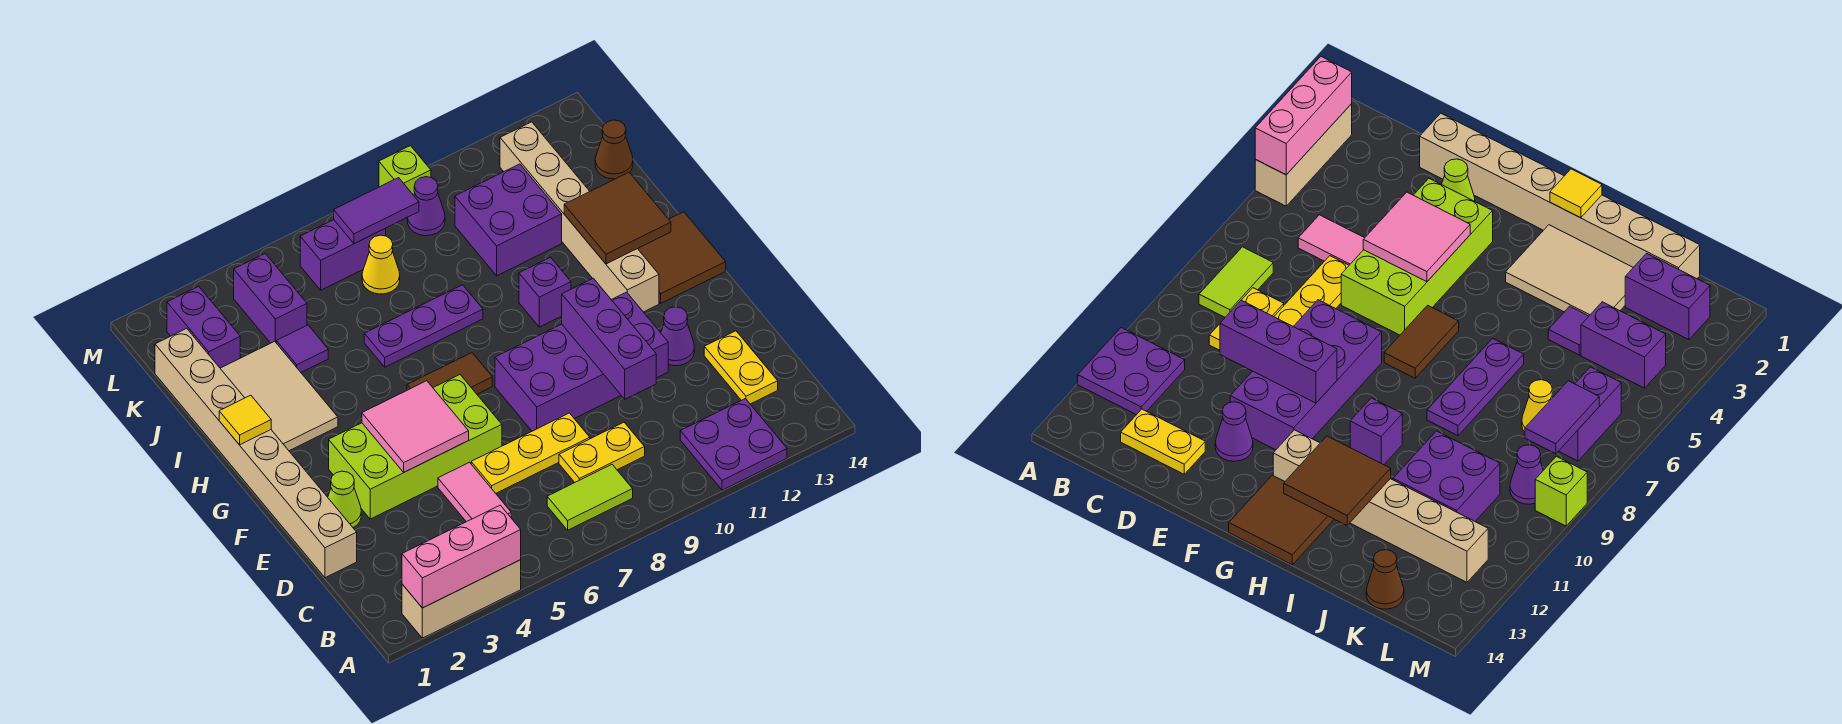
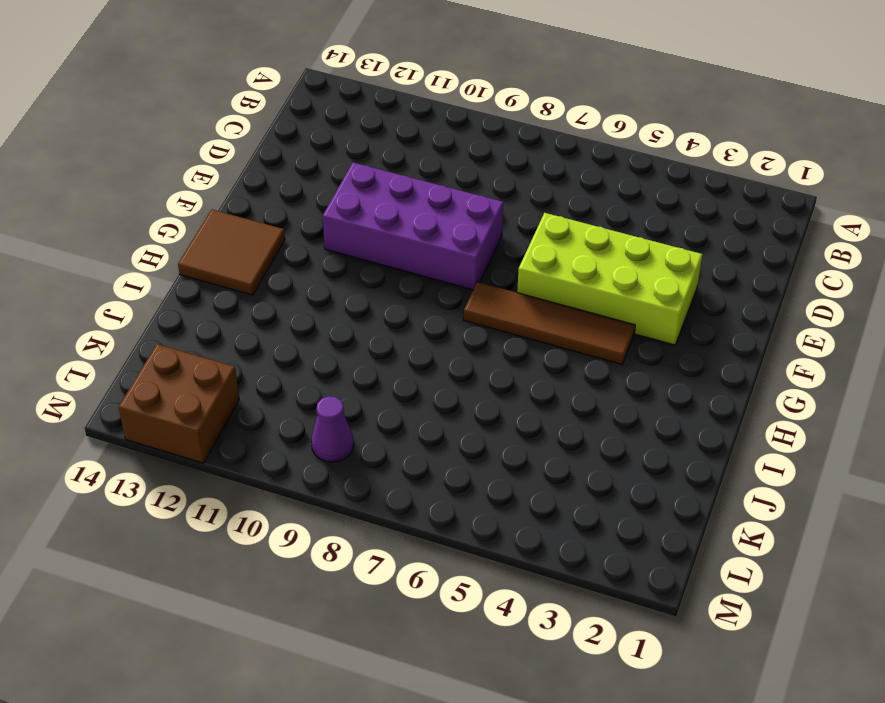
brown 1x4 tile [464,282,635,364] -> brown 1x2 tile [407,353,492,394]
brown 2x2 brick [119,344,239,463] -> tan 1x6 brick [500,122,659,312]
none -> tan 1x3 brick [402,560,521,638]
none -> purple 2x2 plate [680,399,787,490]
none -> lime 1x2 tile [547,465,633,530]
none -> pink 1x2 tile [438,462,511,522]

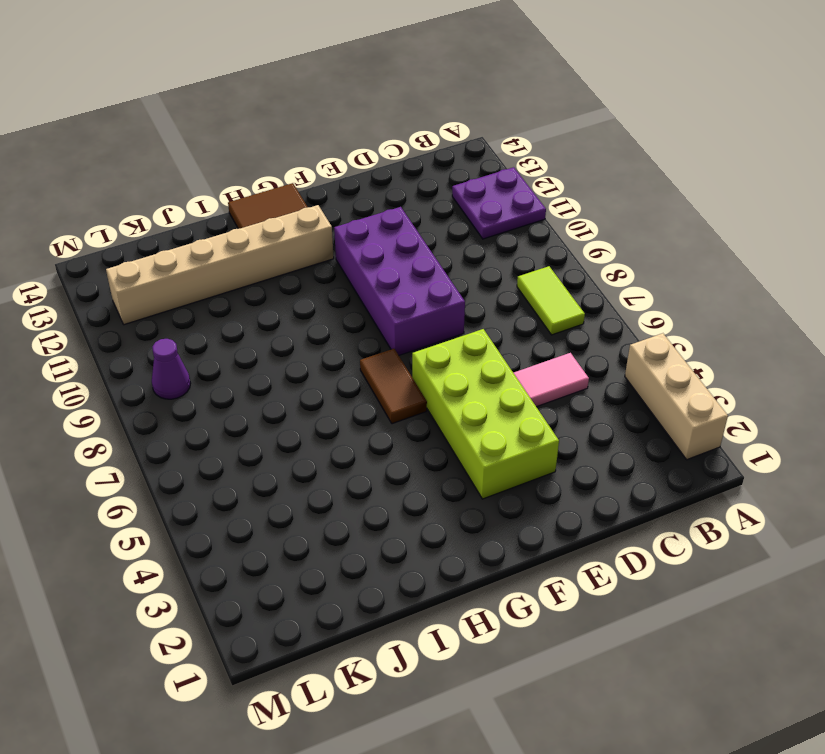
none -> yellow 1x2 plate [559,422,645,482]
none -> yellow 1x2 plate [704,331,778,404]
none -> tan 1x8 brick [155,328,357,578]
none -> yellow 1x3 plate [471,413,590,493]

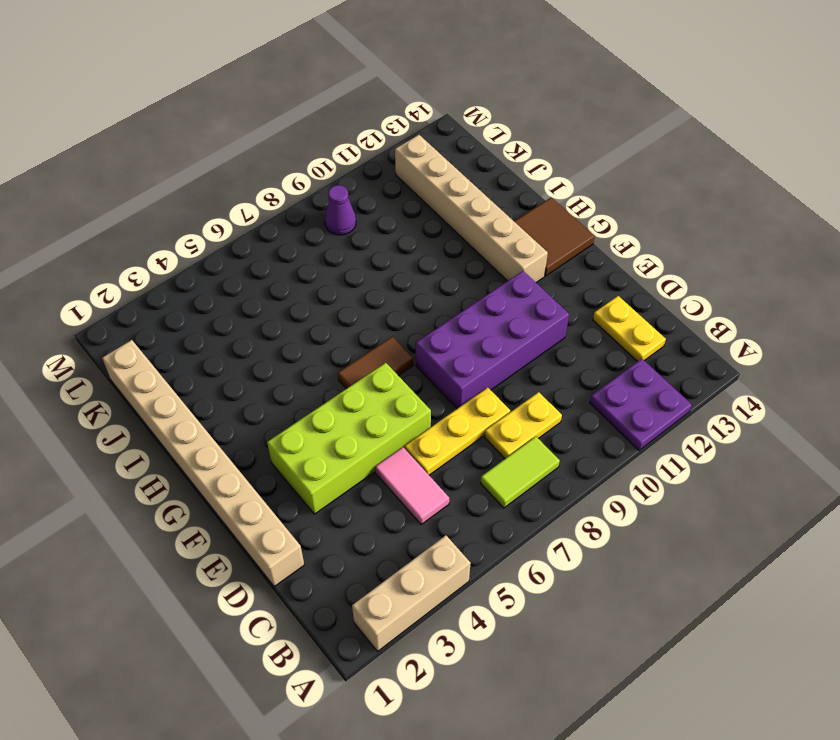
none -> lime 1x1 cone [328,471,361,527]
none -> purple 1x1 cone [661,307,694,366]
none -> tan 2x3 tile [220,341,338,451]
none -> purple 1x1 brick [519,257,571,327]

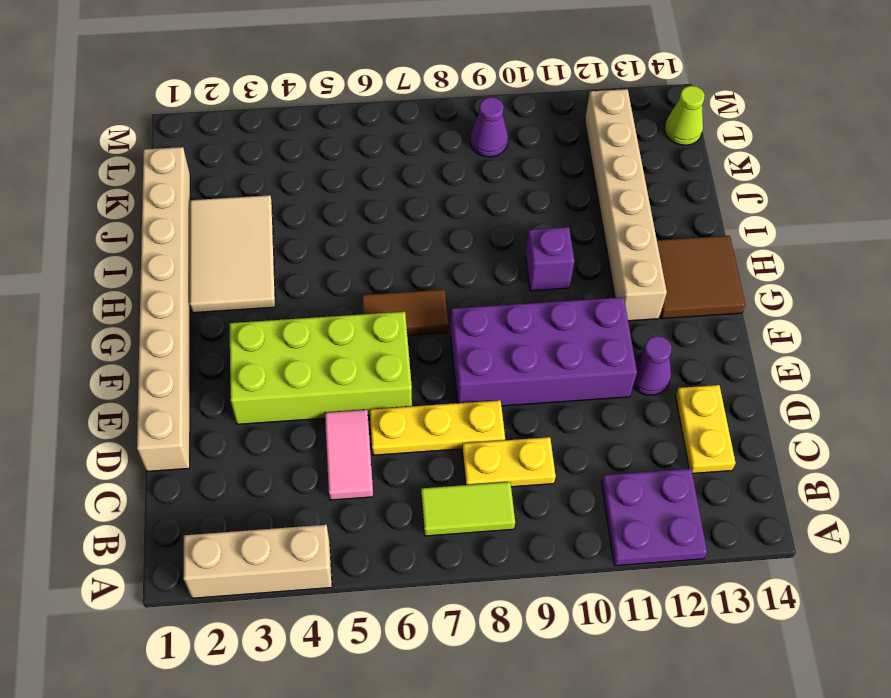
lime 1x1 cone [665,86,705,145] -> lime 1x1 cone moved to [328,471,361,527]
none -> purple 1x3 plate [364,285,483,367]
none -> purple 1x1 tile [276,325,328,372]
none -> purple 2x2 brick [455,164,562,276]
none -> purple 1x2 brick [167,286,240,368]

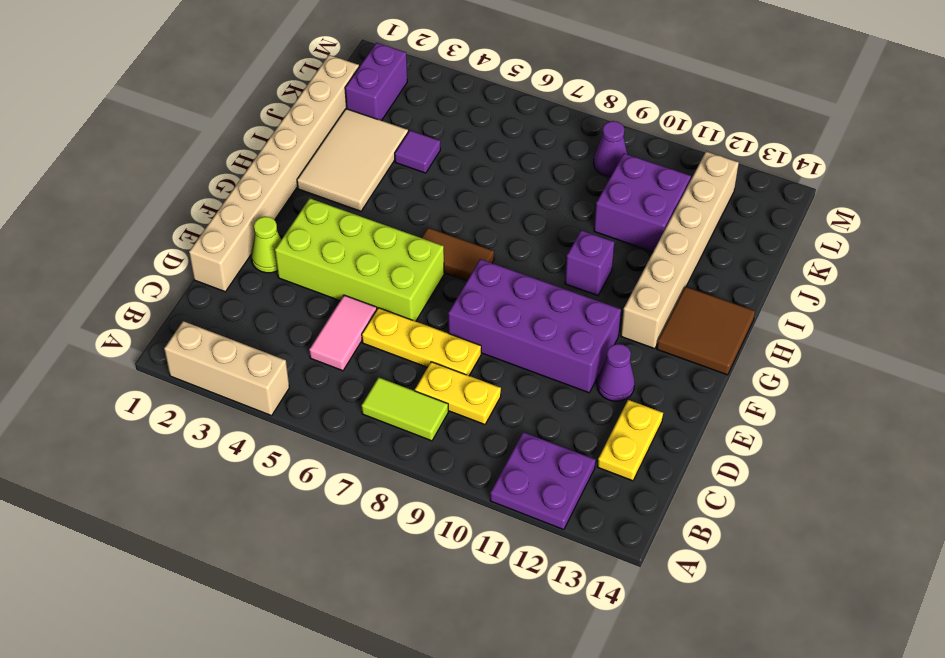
none -> purple 1x3 plate [364,285,483,367]
none -> purple 1x2 brick [234,254,307,343]
none -> yellow 1x1 cone [362,235,400,294]
none -> brown 1x1 cone [595,120,633,179]

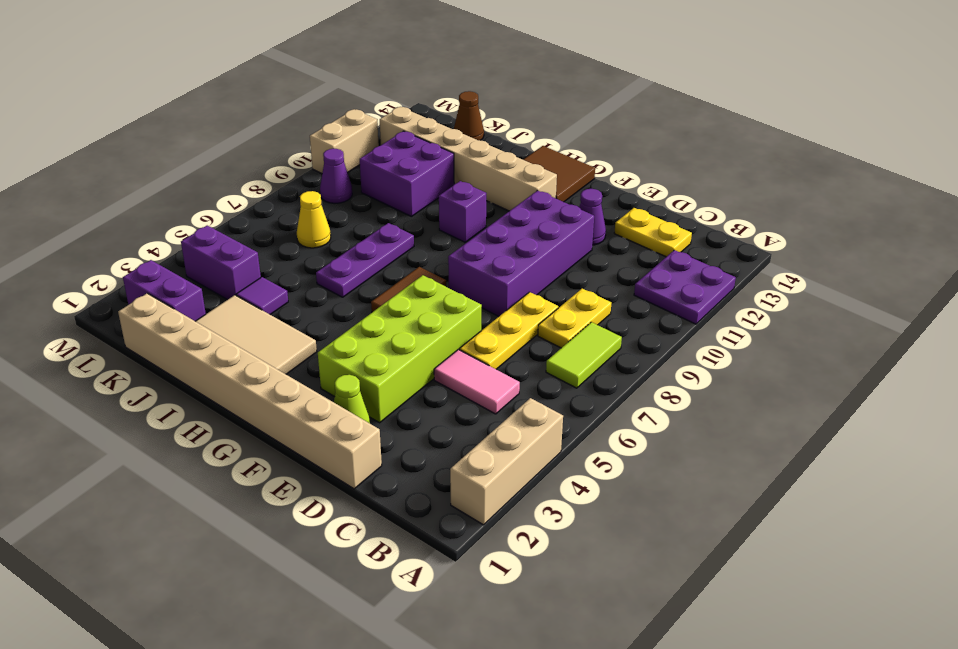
tan 1x2 brick [310,109,379,173] -> none
none -> purple 1x2 brick [300,220,386,290]
none -> lime 1x1 brick [379,146,431,195]
none -> pink 1x3 brick [402,505,521,608]
none -> purple 1x3 brick [562,278,656,399]

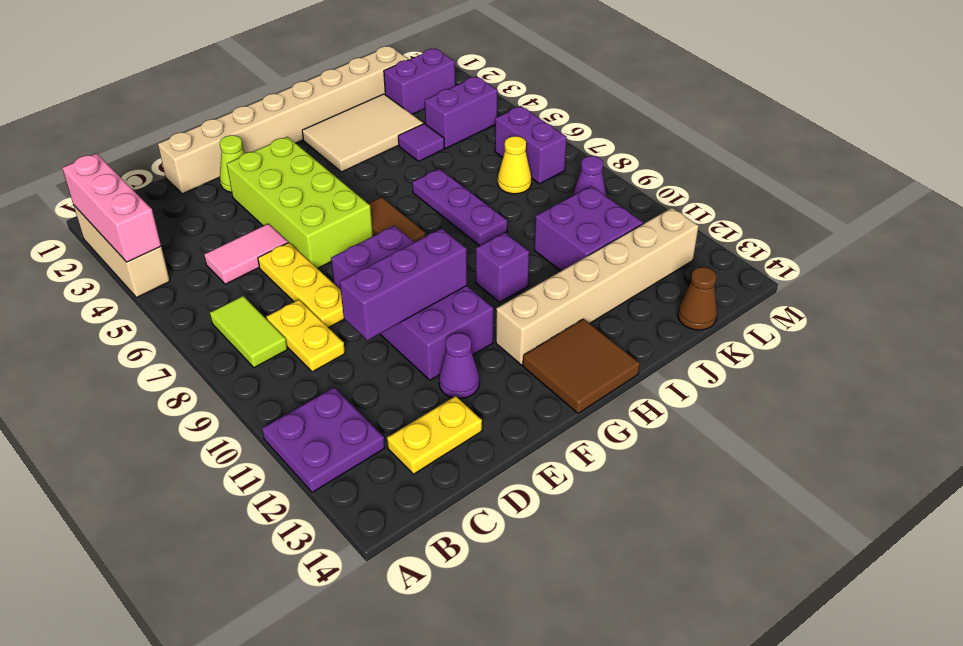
none -> lime 1x1 brick [379,146,431,195]
none -> pink 2x2 tile [362,381,469,472]
none -> yellow 1x1 tile [219,395,271,445]
none -> brown 2x2 tile [564,172,671,264]

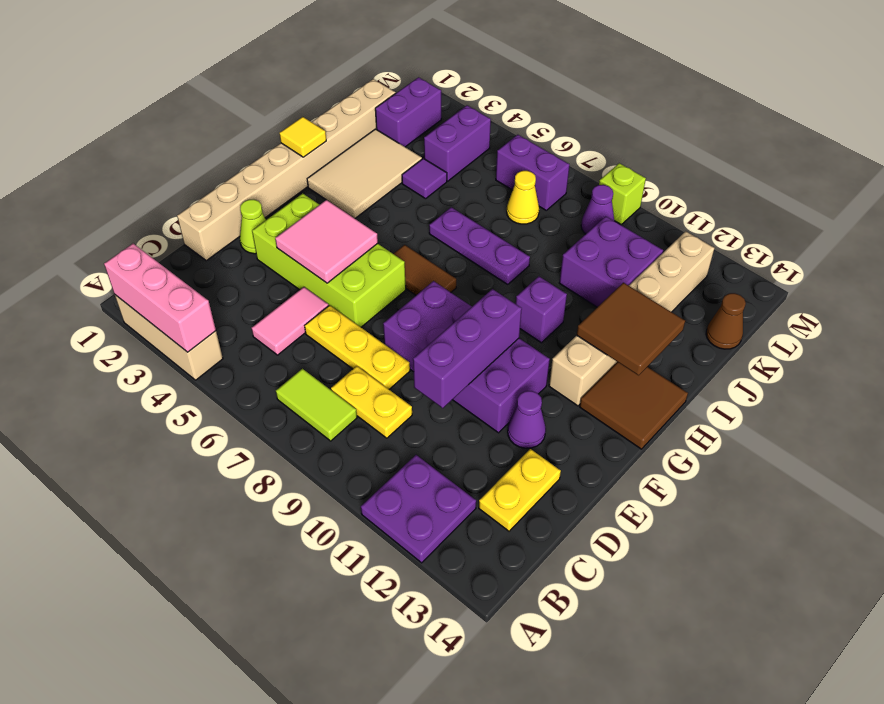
none -> purple 1x2 tile [334,178,419,244]

